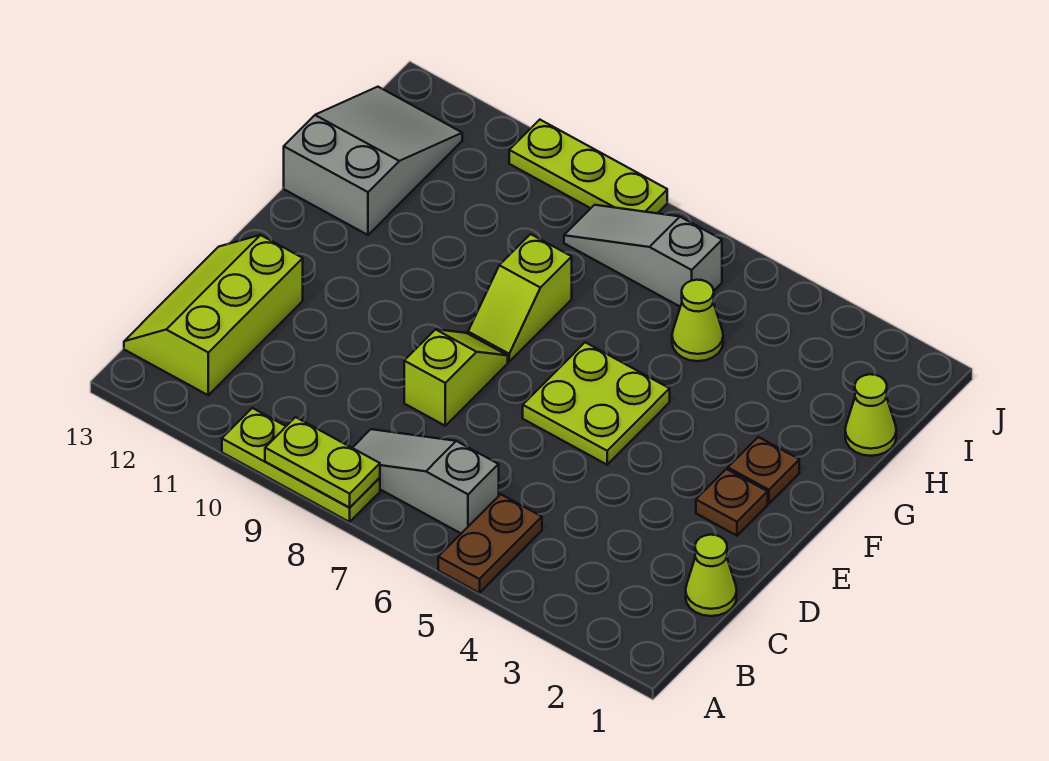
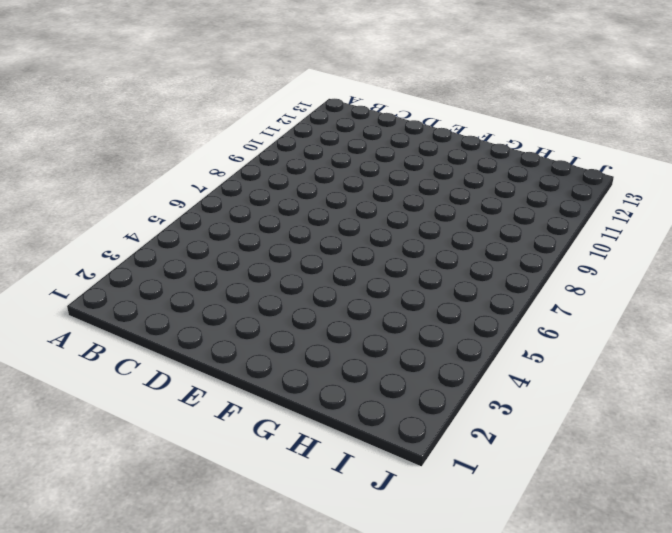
none -> brown 1x2 plate [438,494,542,593]
none -> lime 1x3 plate [222,408,380,522]
none -> grey 1x3 slope [353,429,499,533]

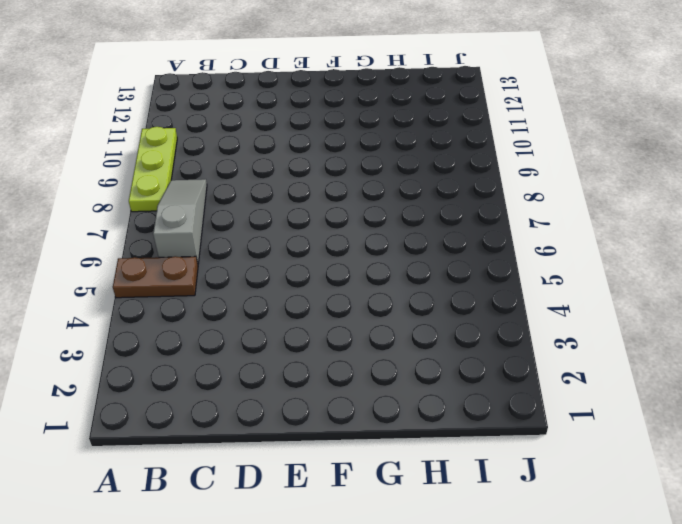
none -> lime 2x3 slope [124,235,303,395]
none -> lime 1x1 cone [686,535,737,616]
none -> lime 1x2 slope [404,329,508,426]

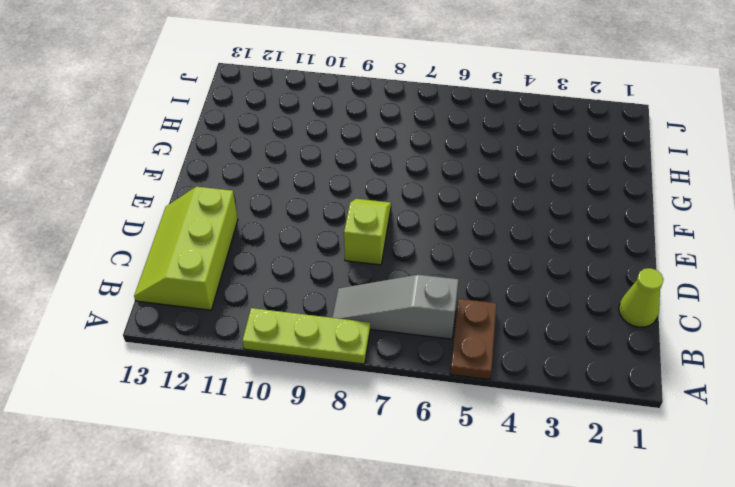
none -> brown 1x1 plate [696,469,768,536]
none -> lime 2x2 plate [523,342,670,465]
none -> brown 1x1 plate [728,437,799,504]

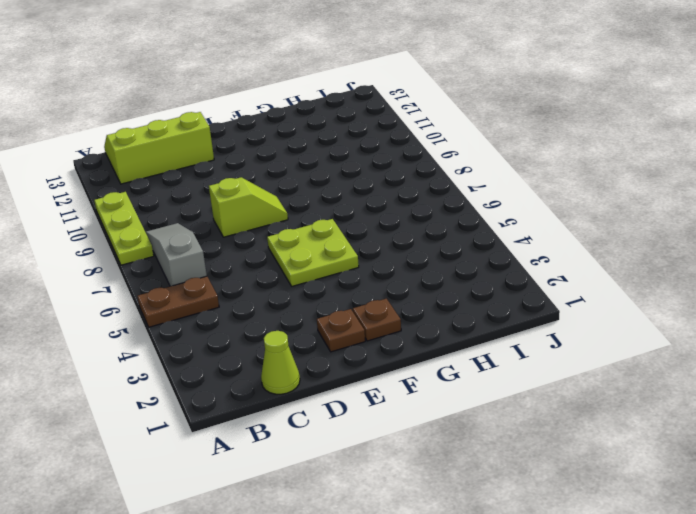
none -> lime 1x2 slope [468,234,572,362]
none -> grey 2x3 slope [284,87,462,235]
none -> lime 1x1 cone [845,374,896,456]

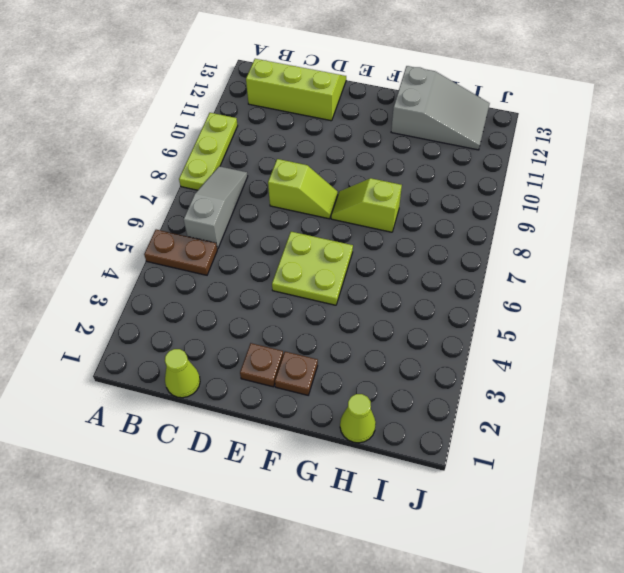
none -> lime 1x1 cone [672,280,723,361]
none -> grey 1x3 slope [564,205,722,307]
none -> lime 1x3 plate [509,120,667,213]

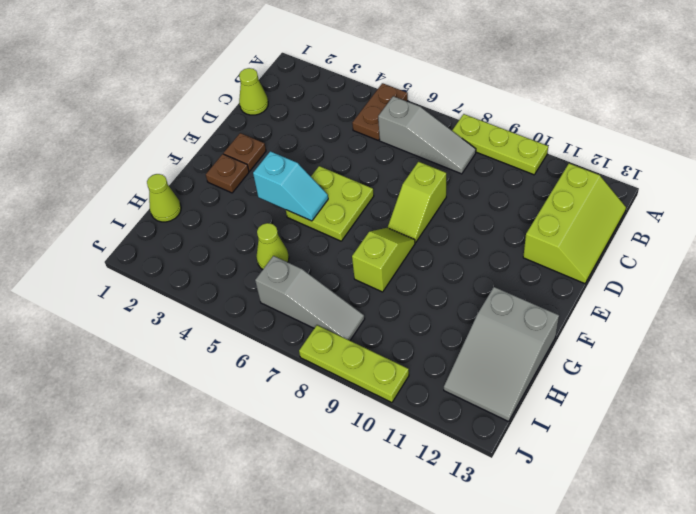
cyan 1x2 slope [253,151,328,221] -> none
none -> lime 1x2 plate [265,417,380,507]

